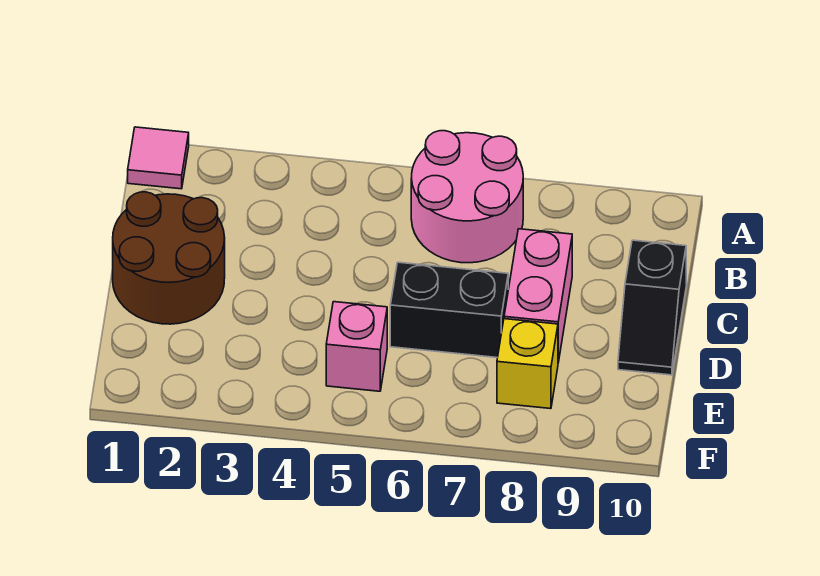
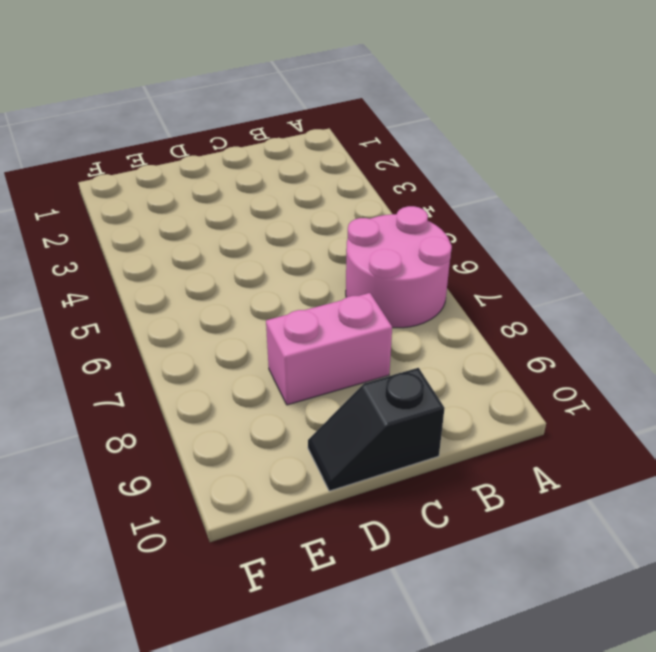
none -> pink 1x1 tile [128,127,189,189]
none -> brown 2x2 round brick [113,192,225,324]

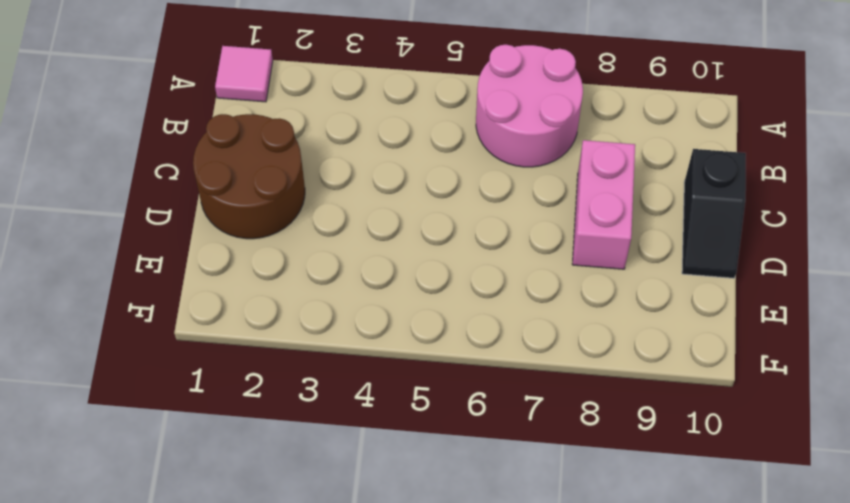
none -> black 1x2 brick [390,262,508,358]
none -> pink 1x1 brick [326,302,387,391]

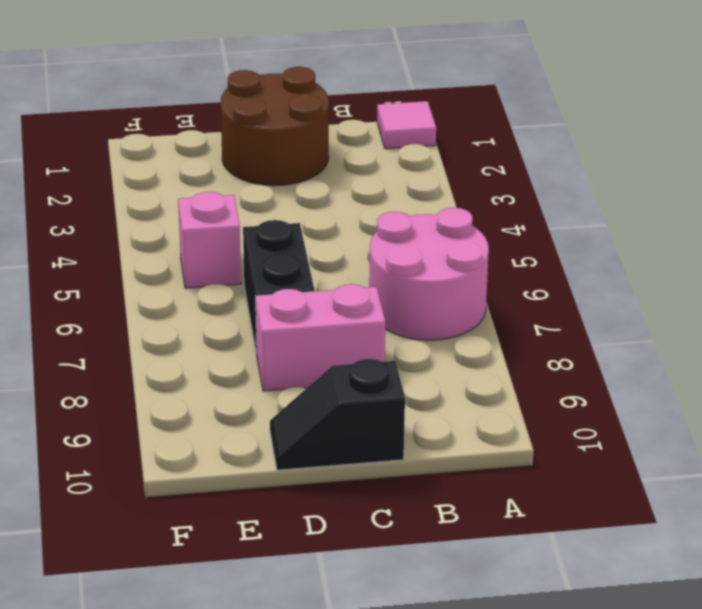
none -> yellow 1x1 brick [497,319,558,409]

